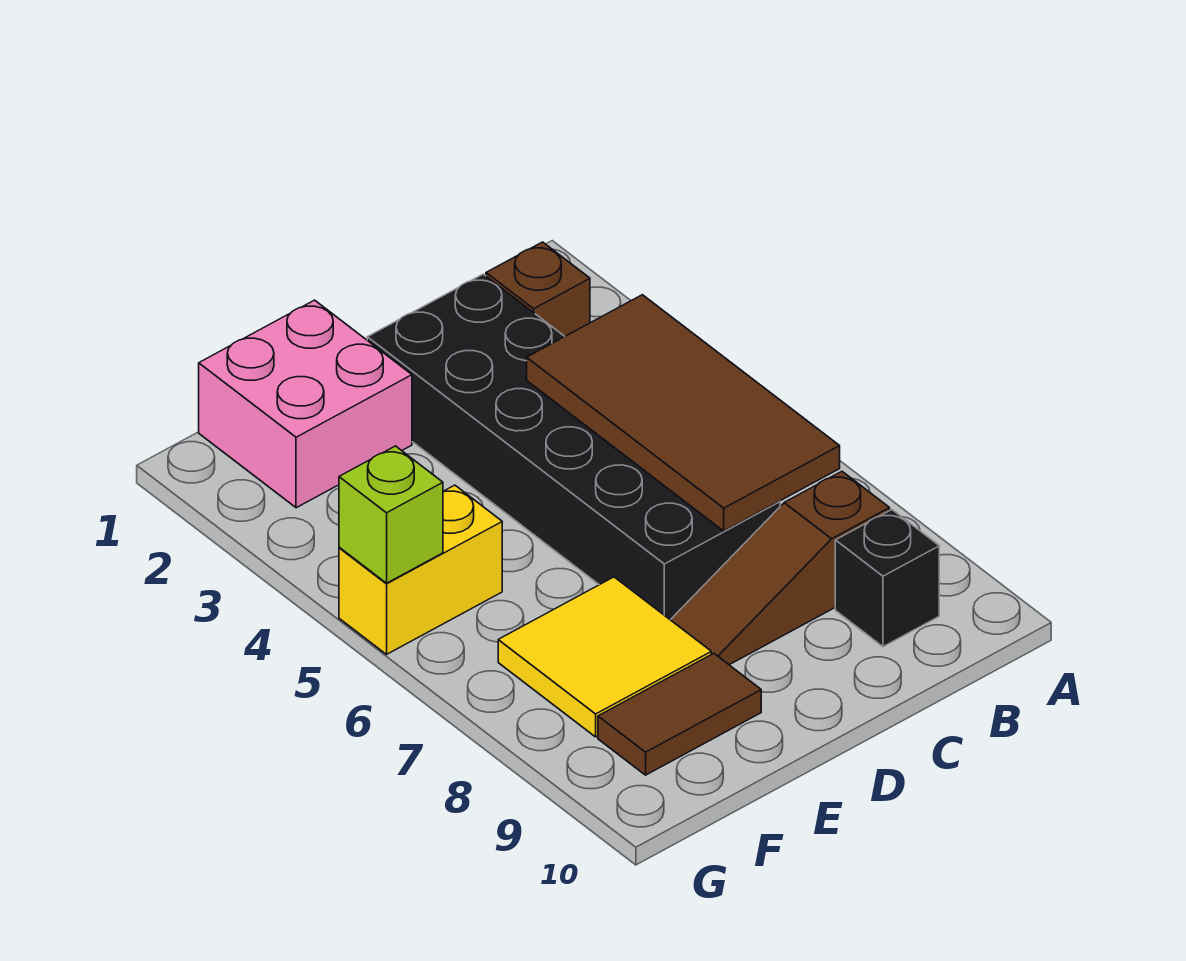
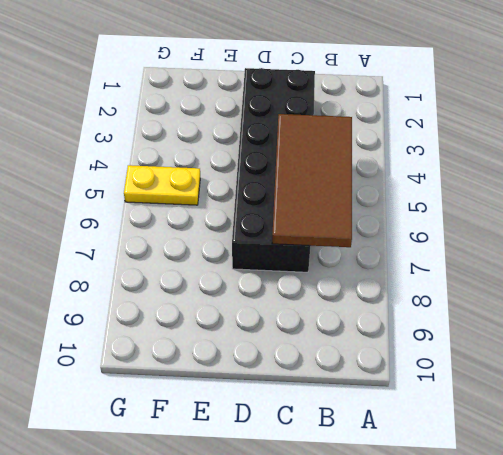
yellow 1x2 plate [124,165,200,205] -> yellow 1x2 brick [339,485,502,654]
none -> brown 1x1 brick [486,242,590,336]
none -> brown 1x3 slope [671,471,890,665]

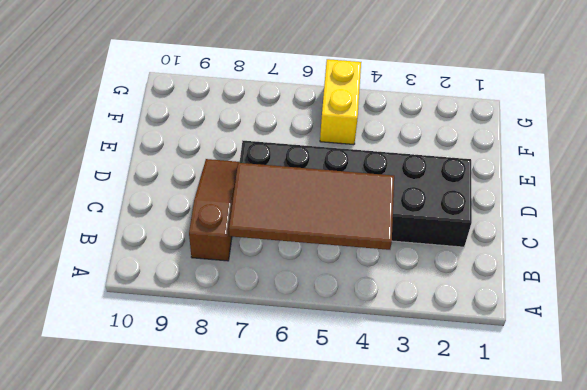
none -> brown 1x1 brick [486,242,590,336]
none -> black 1x1 brick [835,510,939,647]

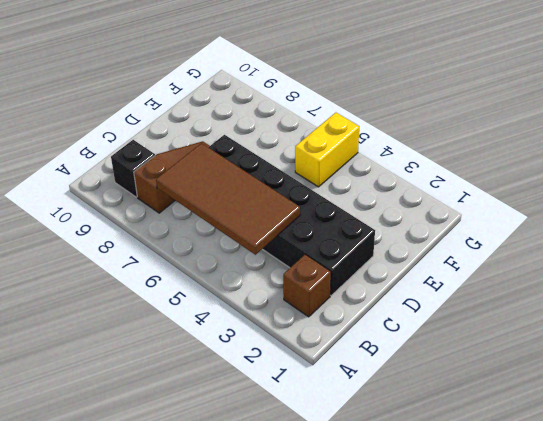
none -> pink 2x2 brick [199,300,412,508]
none -> yellow 2x2 tile [498,577,711,737]

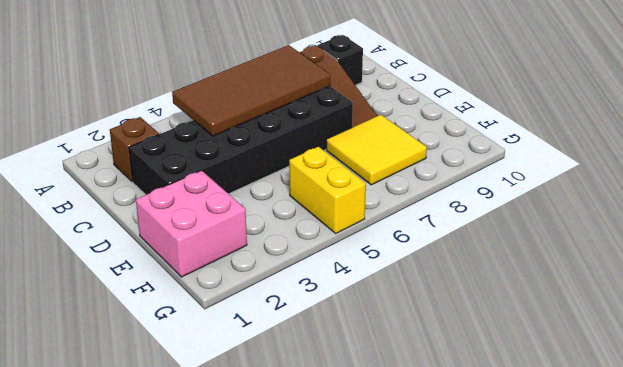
none -> brown 1x2 tile [598,653,761,775]
none -> lime 1x1 brick [339,446,443,583]

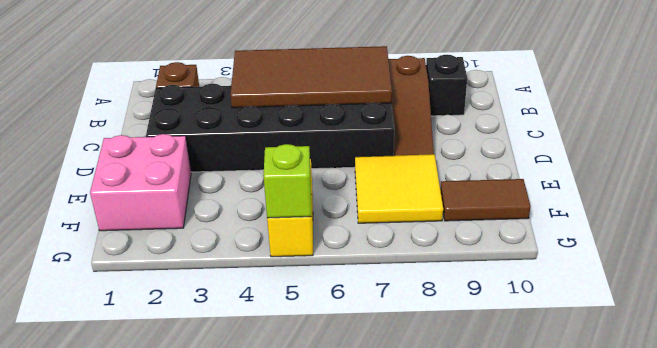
brown 1x2 tile [440,179,531,221] -> brown 1x2 tile turned to [598,653,761,775]

